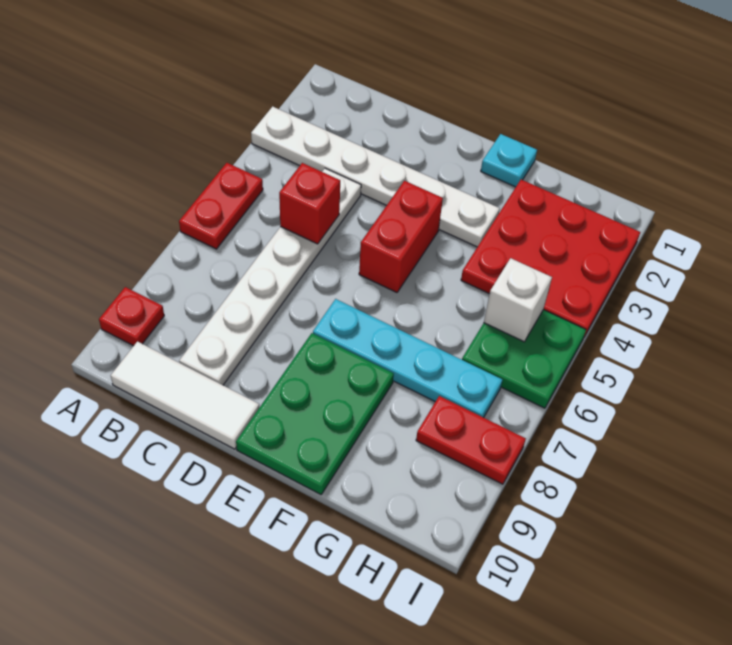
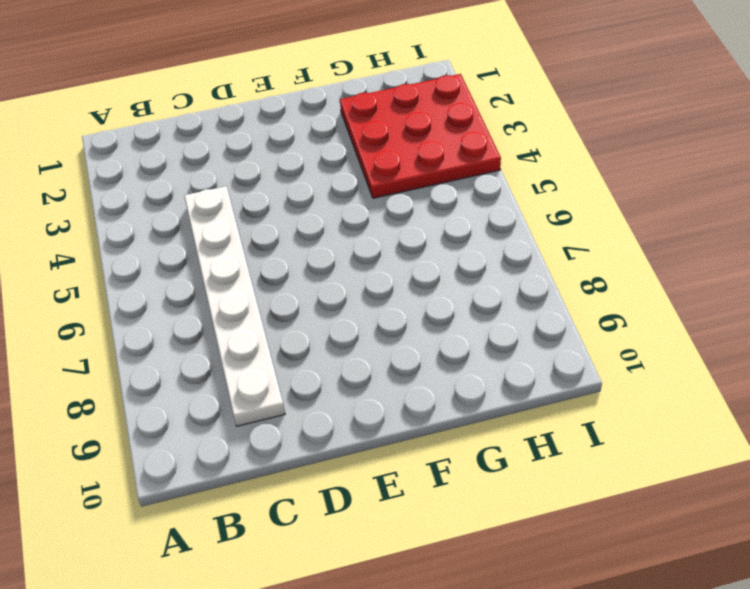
none -> white 1x6 plate [251,106,500,247]
none -> red 1x2 plate [179,163,263,249]
none -> red 1x1 plate [99,287,164,346]

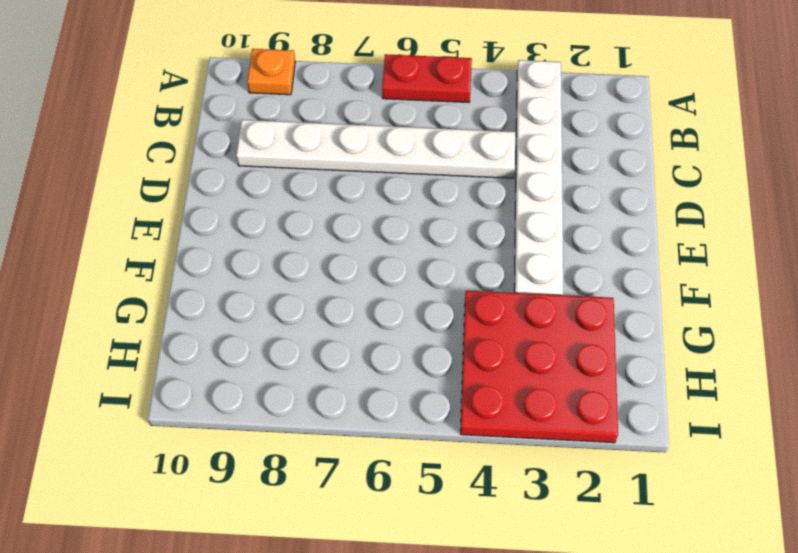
orange 1x1 plate [247,49,295,95] -> red 1x1 plate [99,287,164,346]
none -> white 1x3 tile [111,341,259,449]
none -> red 1x2 brick [359,181,443,292]
none -> cyan 1x4 plate [313,299,502,418]

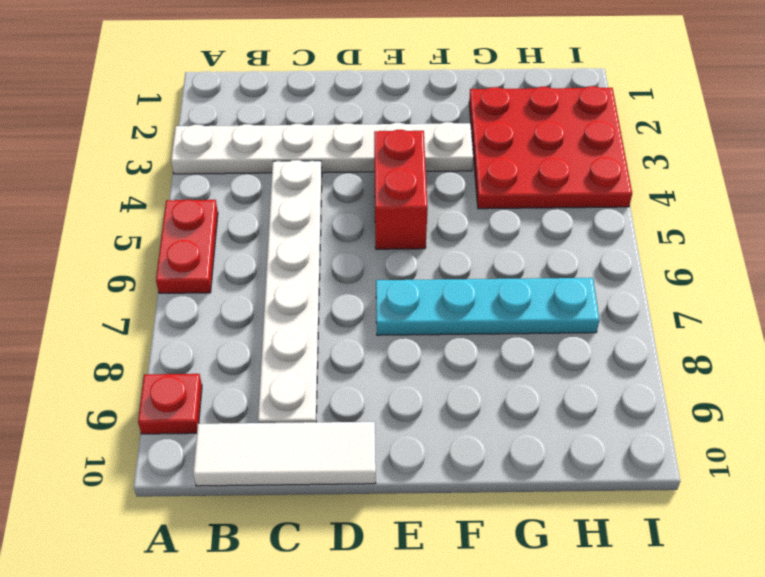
none -> green 2x3 plate [236,333,394,494]
none -> cyan 1x1 plate [481,134,537,187]
none -> green 2x2 plate [462,310,586,408]

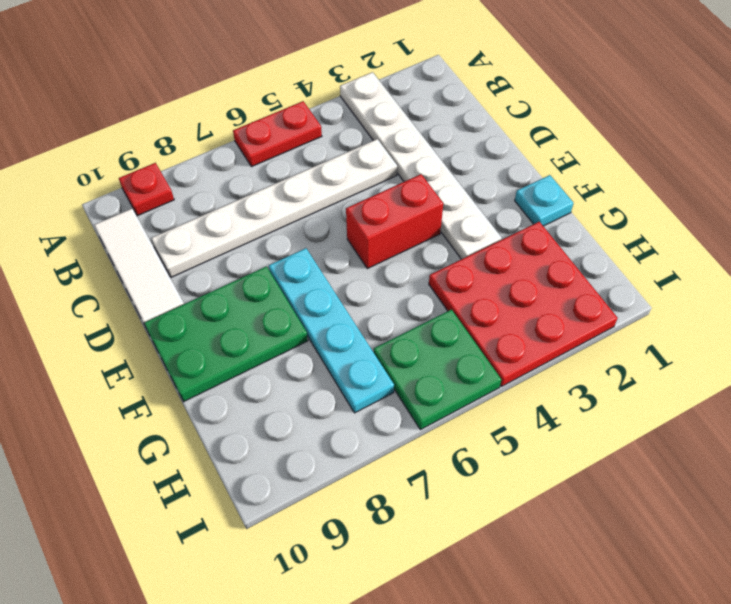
none -> red 1x2 plate [416,396,526,484]
none -> red 1x1 brick [279,163,340,244]
none -> white 1x1 brick [484,258,552,342]

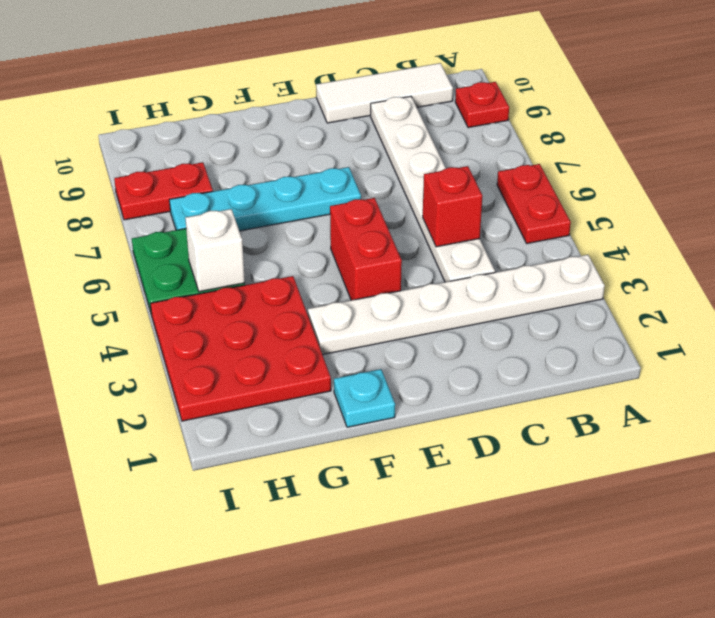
none -> green 2x3 plate [236,333,394,494]

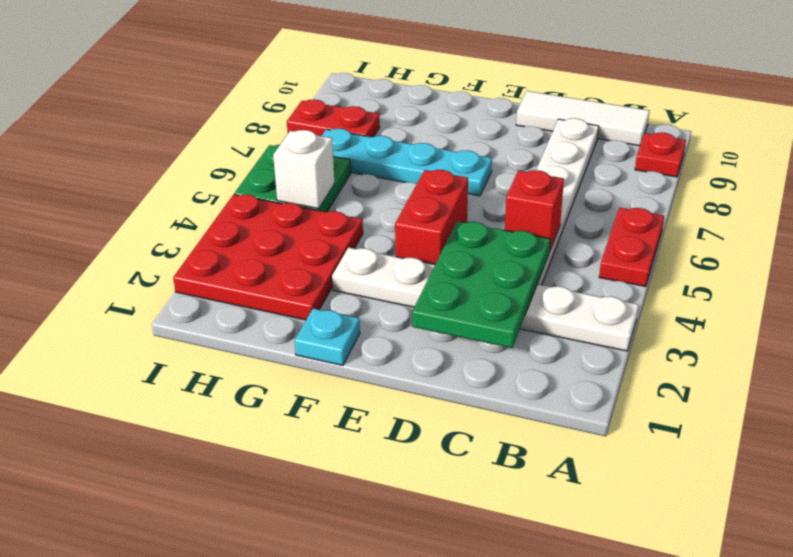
green 2x3 plate [412,221,550,348] -> green 2x3 plate moved to [236,333,394,494]

